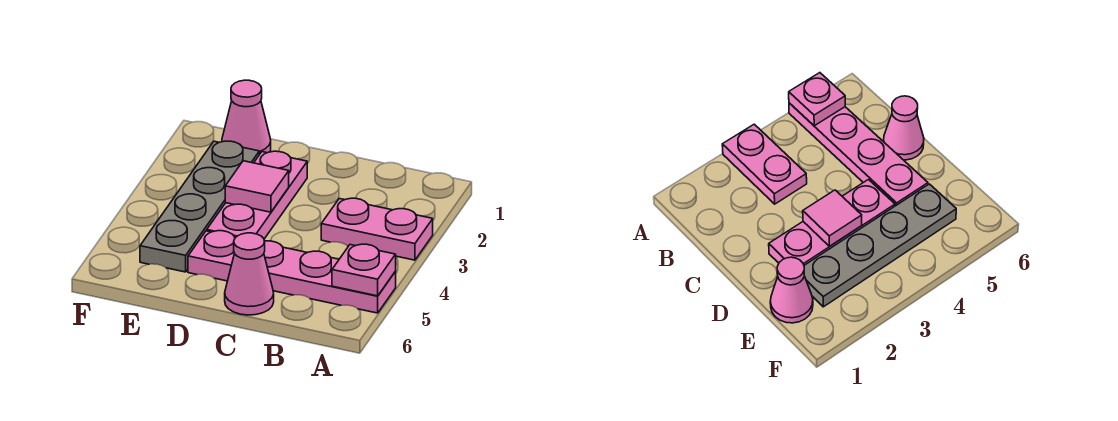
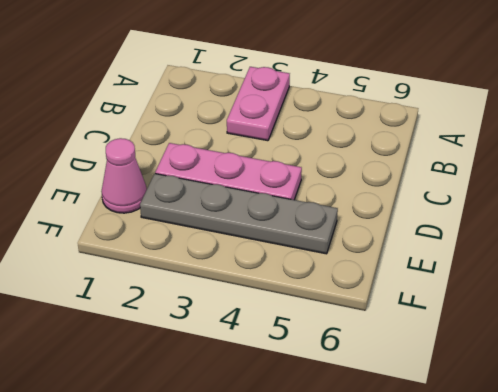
none -> pink 1x4 plate [188,231,396,313]
none -> pink 1x1 cone [225,233,274,315]

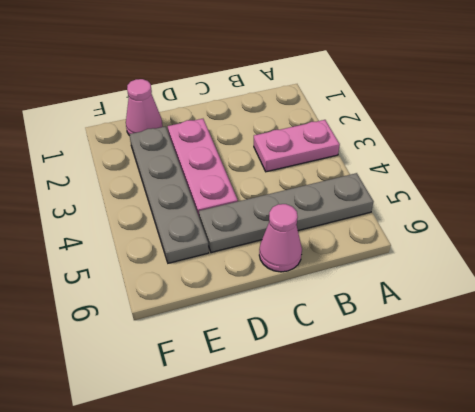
grey 1x4 plate [199,173,373,253] -> pink 1x4 plate [188,231,396,313]
none -> pink 1x1 plate [332,244,396,296]
none -> pink 1x1 tile [225,161,289,212]

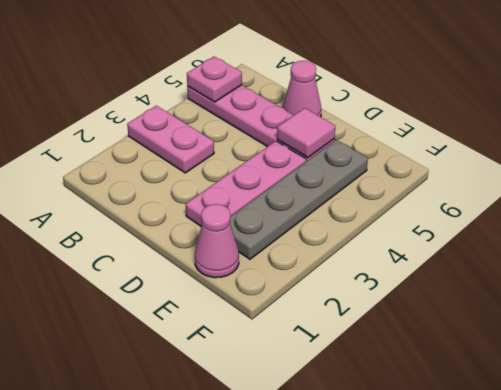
pink 1x1 tile [277,108,335,158] -> pink 1x1 tile moved to [225,161,289,212]

